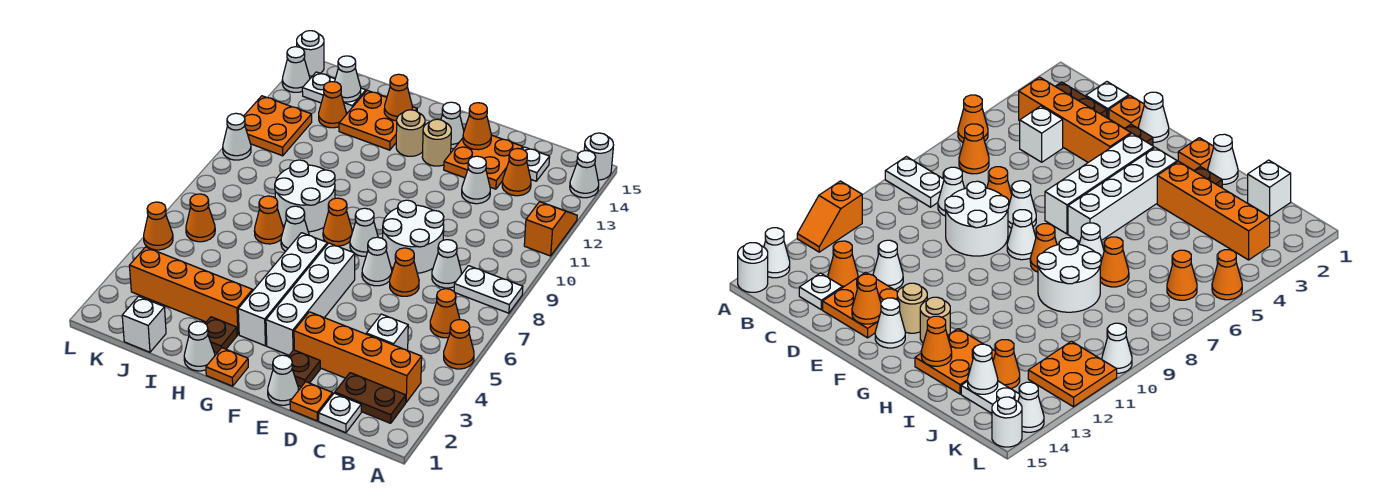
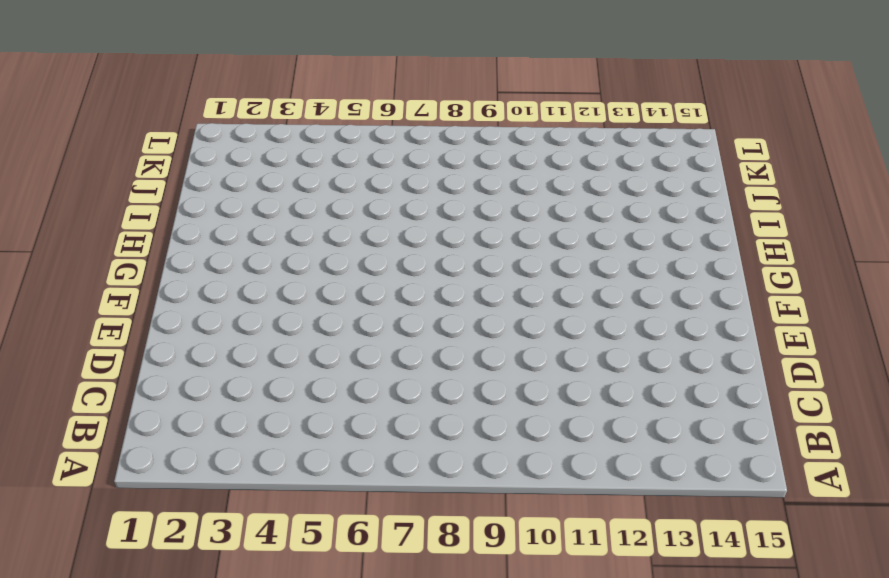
none -> orange 1x1 cone [444,319,474,369]
none -> white 1x2 plate [454,266,523,313]
none -> orange 1x2 slope [524,202,577,256]
none -> white 1x1 cone [570,151,599,198]

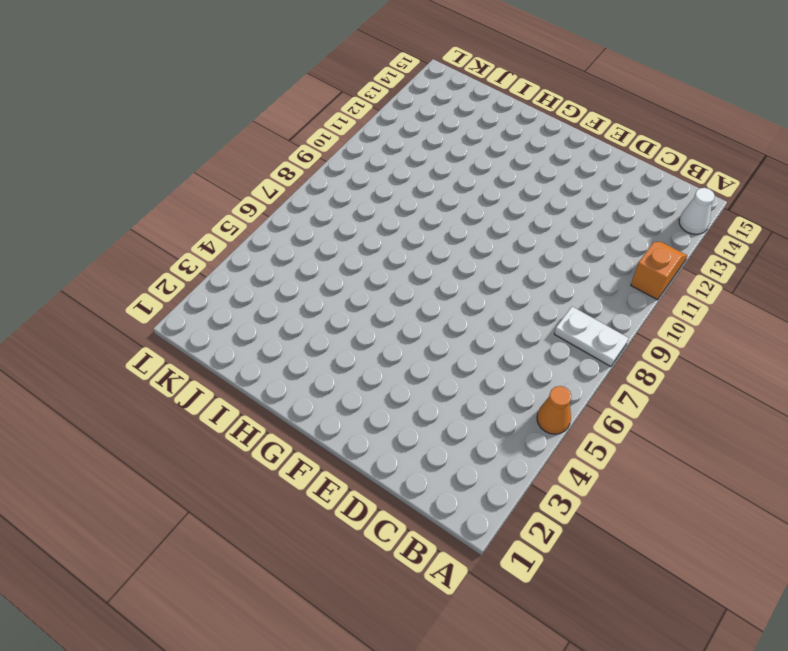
none -> white 1x1 round brick [584,133,614,180]
none -> brown 1x2 plate [335,373,406,423]
none -> orange 1x4 brick [294,312,422,402]
none -> orange 1x1 cone [430,289,460,338]

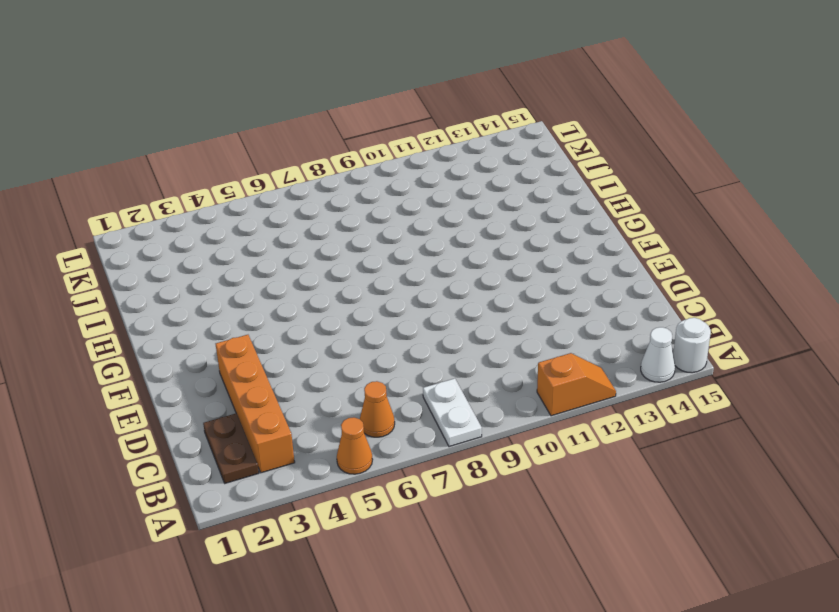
none -> white 1x1 plate [319,393,361,433]
none -> white 1x1 brick [366,314,408,351]
none -> white 1x1 cone [432,240,461,288]
none -> orange 1x1 cone [502,148,531,196]

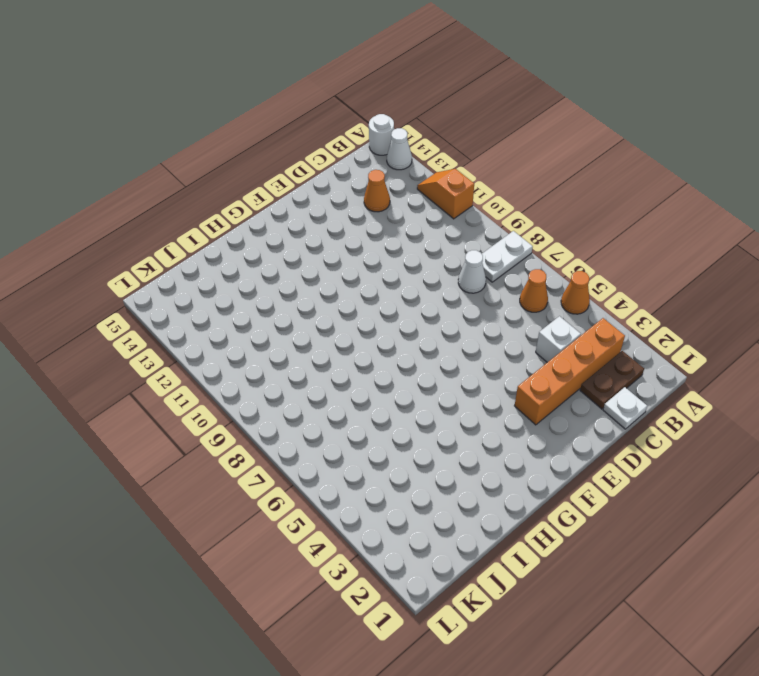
none -> white 1x1 plate [523,147,550,181]
none -> orange 1x1 plate [290,382,333,421]
none -> orange 1x1 cone [390,248,419,296]
none -> white 2x2 round brick [383,200,444,273]

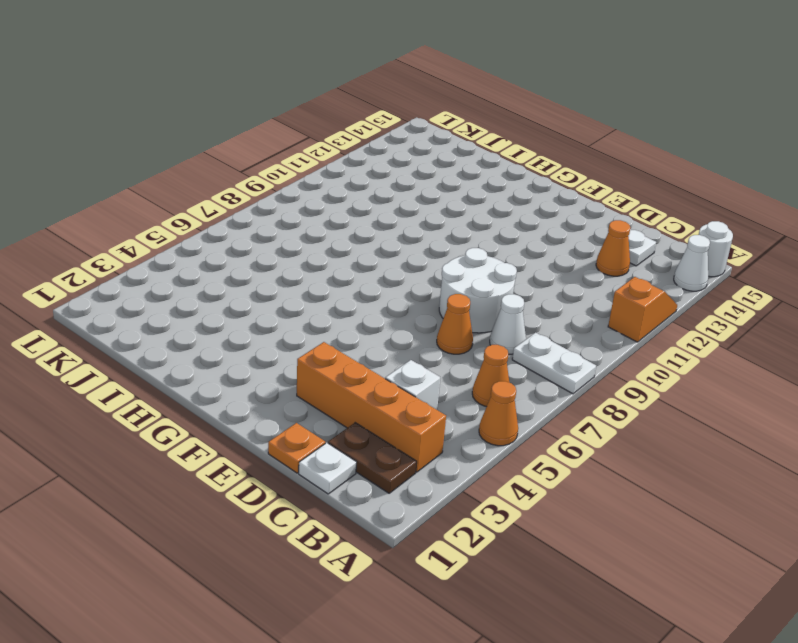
none -> white 1x1 cone [462,156,490,204]
none -> orange 2x2 plate [444,135,523,189]
none -> white 1x1 cone [268,355,299,405]
none -> brown 1x1 plate [288,350,320,387]

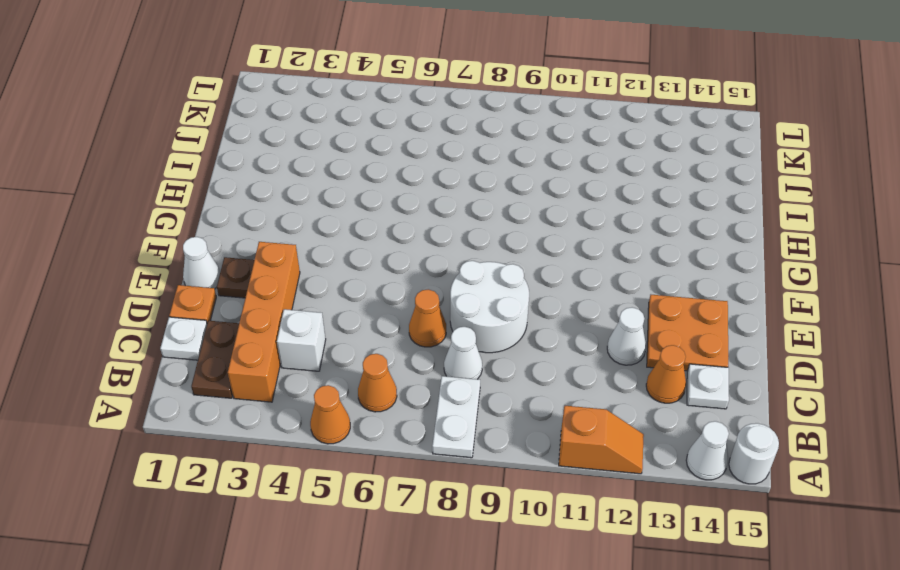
none -> white 1x1 cone [362,237,392,286]
none -> white 1x4 brick [266,243,355,355]
none -> white 1x1 cone [350,208,378,256]
none -> tan 1x1 round brick [422,119,451,166]

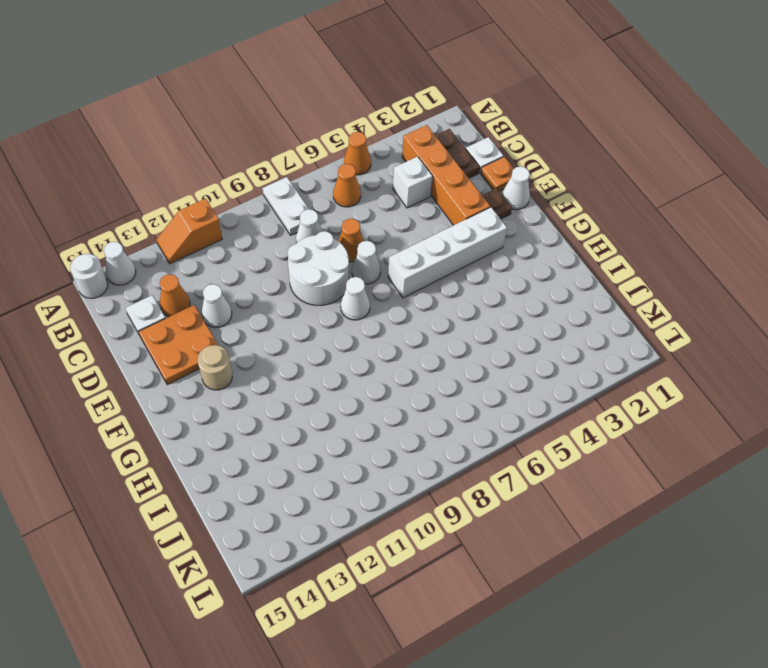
none -> white 1x1 cone [441,102,464,149]
none -> orange 1x1 plate [206,348,248,386]
none -> white 1x4 brick [238,233,327,346]
none -> orange 1x1 cone [323,198,352,246]

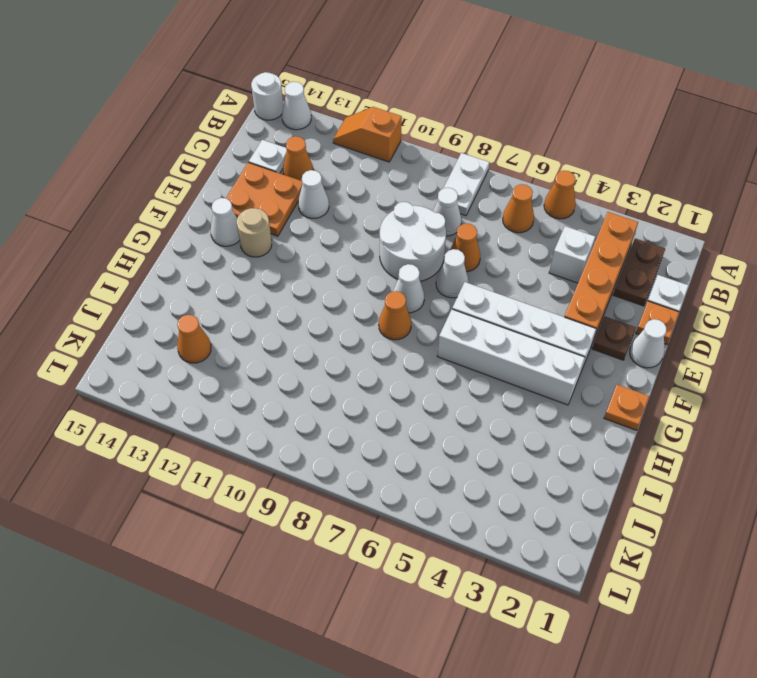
none -> tan 1x1 round brick [396,110,425,156]
none -> white 1x1 cone [184,321,215,371]
none -> brown 1x1 plate [205,317,237,353]
none -> orange 1x4 brick [129,247,253,335]

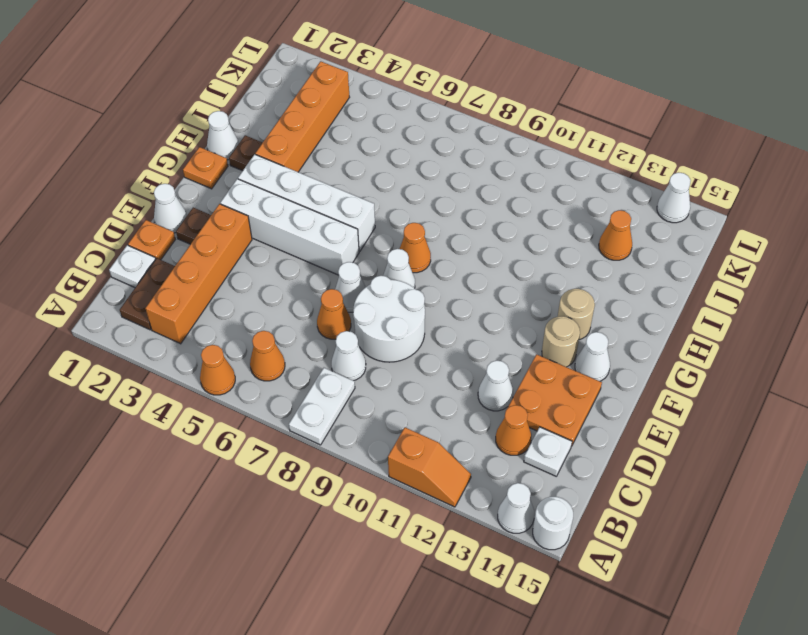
none -> white 1x1 brick [366,314,408,351]
none -> white 1x1 cone [281,206,309,251]
none -> white 2x2 round brick [275,160,335,232]
none -> orange 2x2 plate [339,90,417,150]

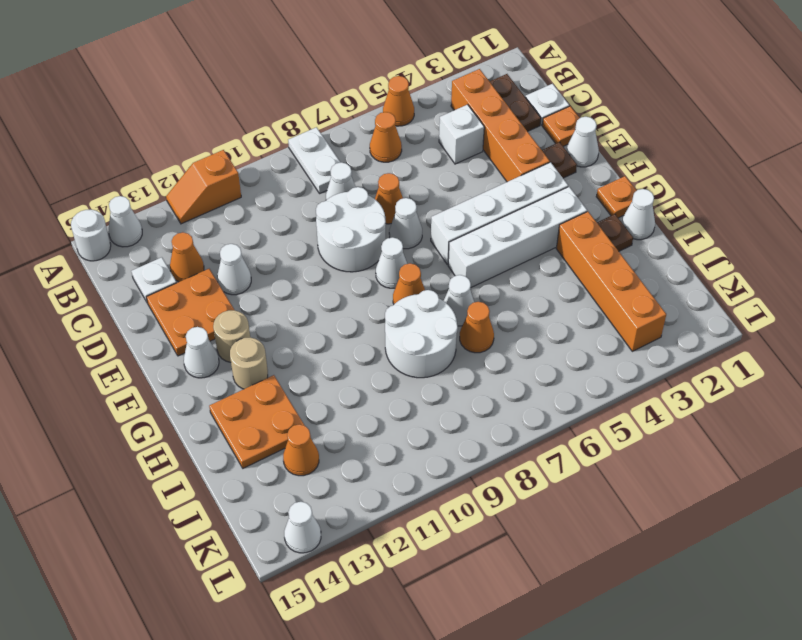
none -> white 1x1 brick [122,296,166,352]
none -> white 1x2 plate [302,72,366,113]
none -> orange 1x1 cone [186,194,215,242]
none -> orange 2x2 plate [244,96,312,156]

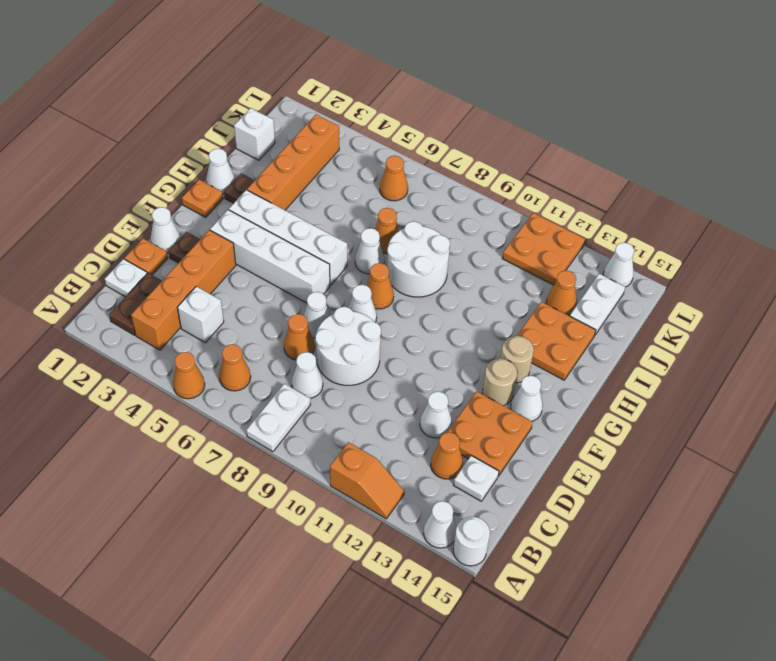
none -> orange 1x1 cone [144,202,173,250]
none -> white 1x1 cone [223,113,251,160]
none -> white 1x1 round brick [297,31,324,76]
none -> orange 1x1 cone [463,103,491,150]

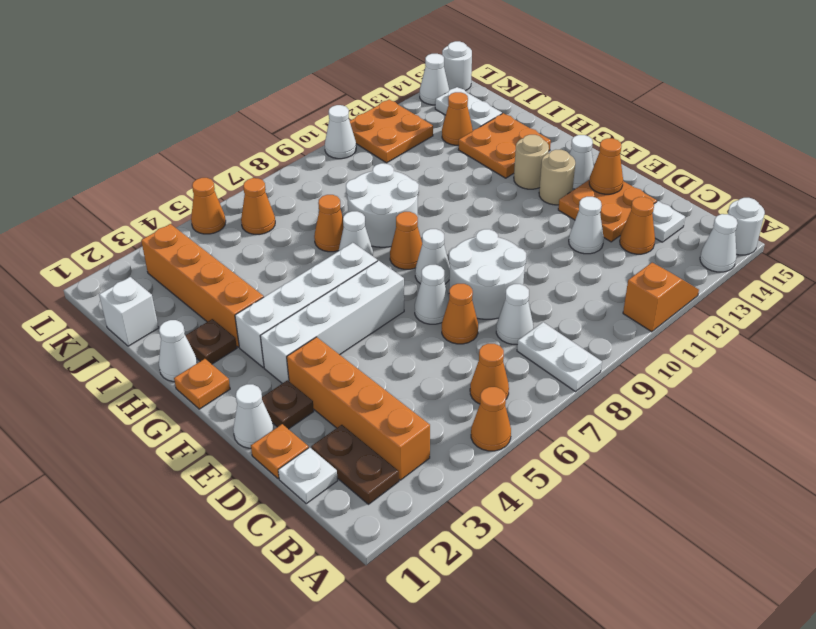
none -> white 1x1 brick [366,314,408,351]
none -> orange 1x1 cone [384,74,412,121]
none -> white 1x1 cone [335,56,361,102]

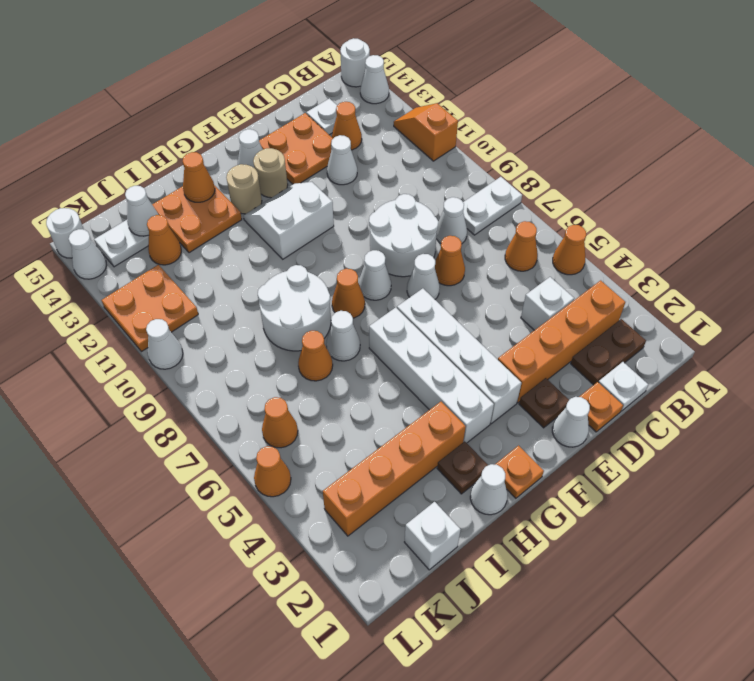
white 2x2 slope [243,182,334,259] -> none
none -> orange 1x1 cone [463,103,491,150]

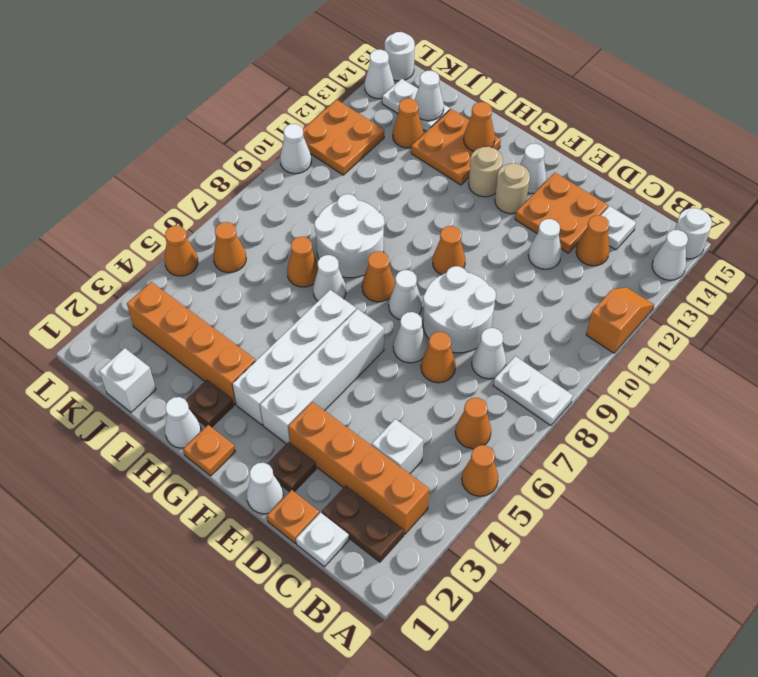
orange 1x1 cone [433,226,465,275] -> orange 1x1 cone moved to [463,103,491,150]

